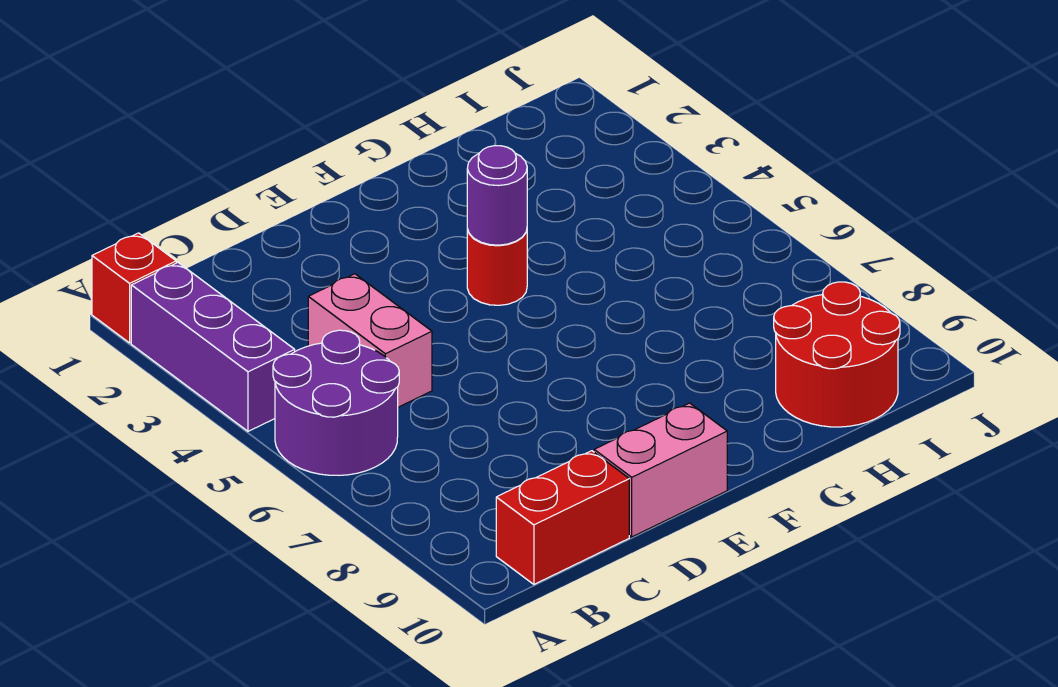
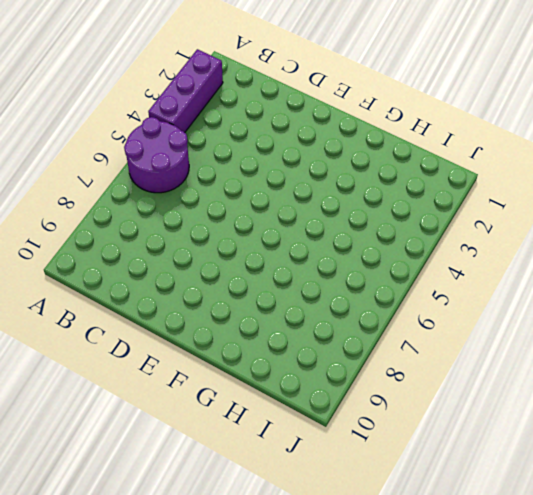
none -> red 1x1 brick [92,233,176,343]
none -> red 1x2 brick [496,451,629,584]

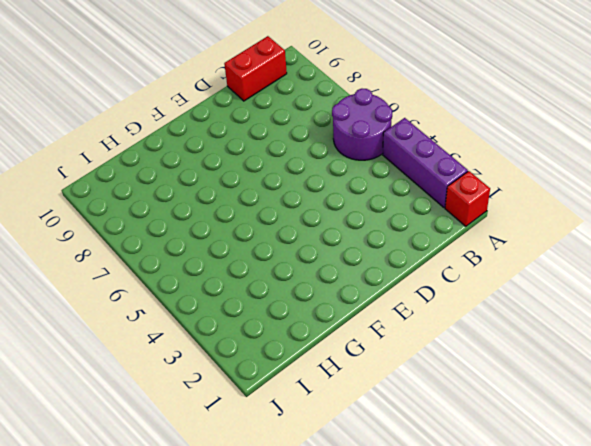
none -> pink 1x2 brick [308,274,432,407]
none -> pink 1x2 brick [594,403,727,537]

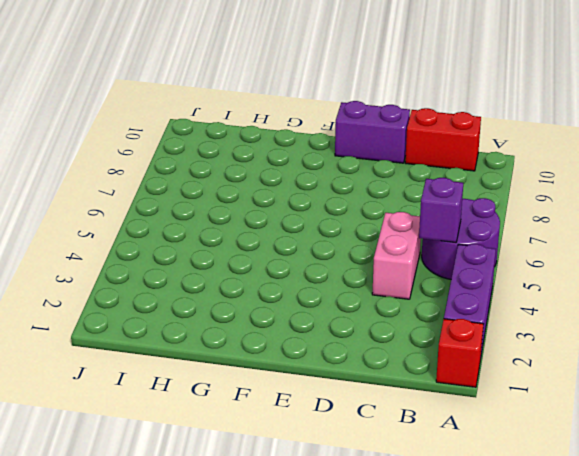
purple 1x1 brick [419,178,463,243] -> none
purple 1x2 brick [335,101,410,163] -> pink 1x2 brick [594,403,727,537]
none -> red 1x1 round brick [467,229,527,305]
none -> red 2x2 round brick [774,282,900,427]

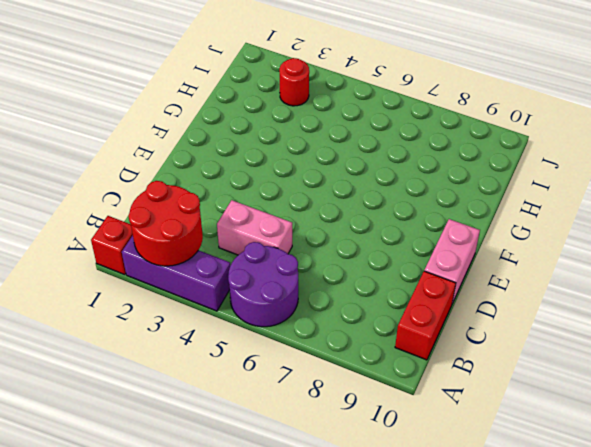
red 2x2 round brick [128,181,203,266] -> red 2x2 round brick moved to [774,282,900,427]
red 1x1 round brick [279,58,309,106] -> red 1x1 round brick moved to [467,229,527,305]
none -> purple 1x1 round brick [467,146,527,245]

